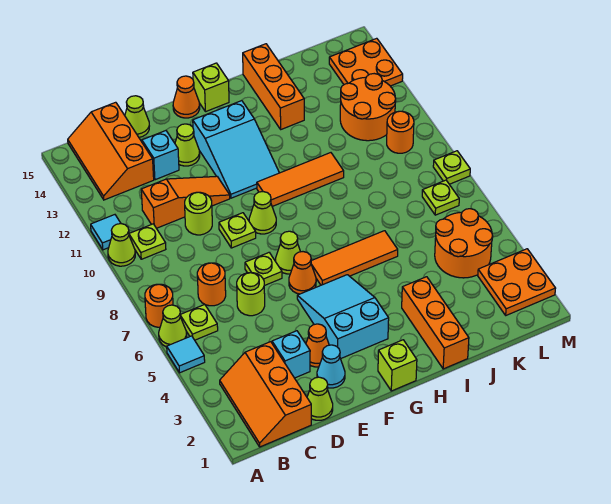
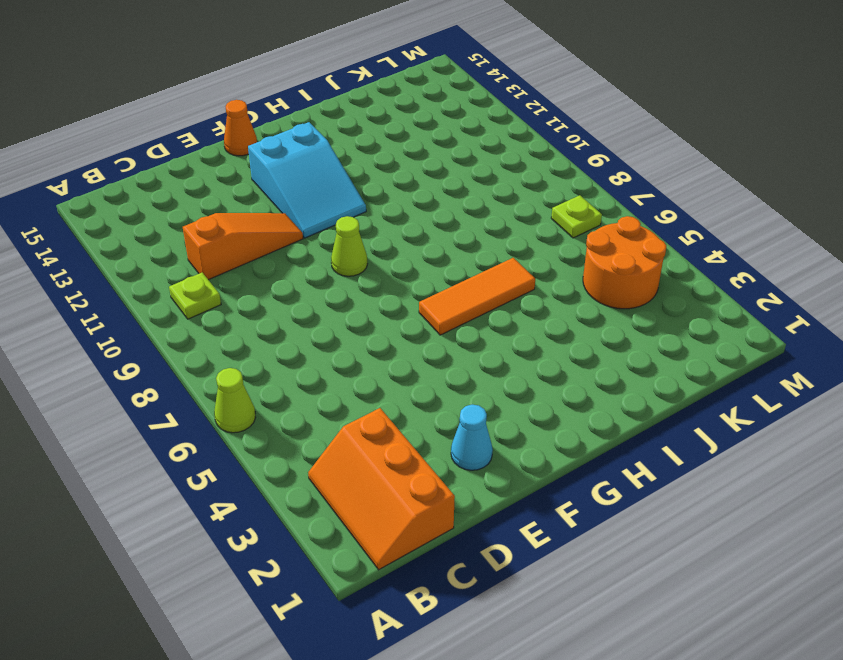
none -> cyan 1x1 tile [167,336,205,373]
none -> orange 1x1 round brick [145,284,173,327]
none -> lime 1x1 cone [108,224,135,266]
none -> cyan 1x1 tile [91,215,121,250]

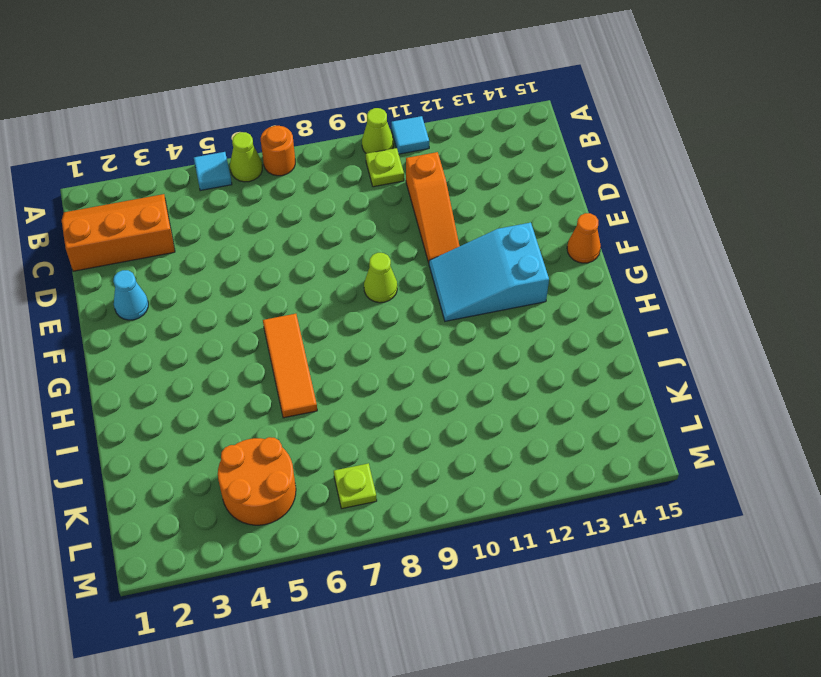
none -> lime 1x1 plate [181,304,218,340]
none -> orange 2x3 slope [68,102,154,200]
none -> orange 1x1 round brick [197,263,226,306]
none -> lime 1x1 cone [307,377,333,420]

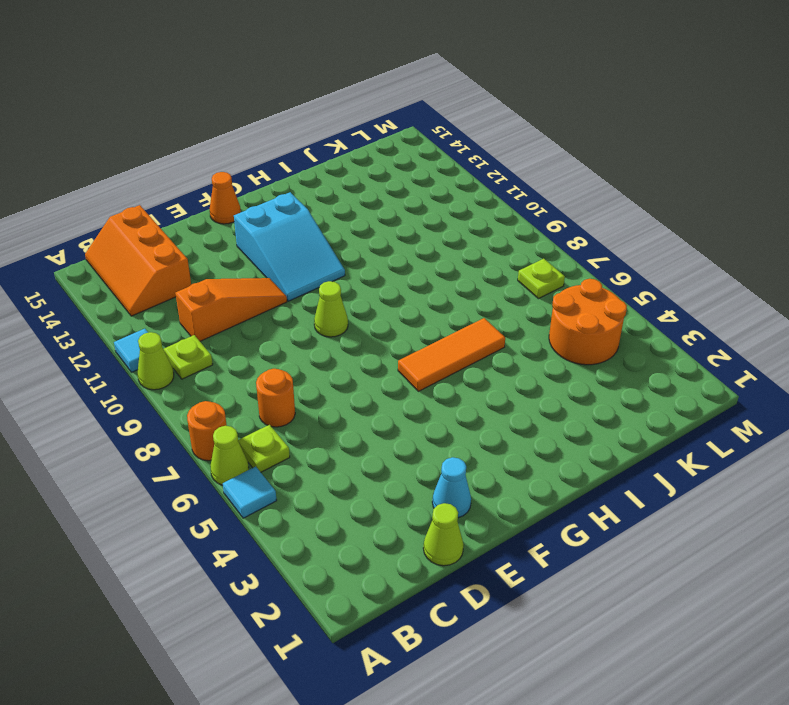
none -> orange 2x3 slope [220,342,311,447]
none -> cyan 1x1 brick [272,331,310,378]
none -> lime 1x1 round brick [237,273,265,316]
none -> lime 1x1 round brick [185,192,212,235]

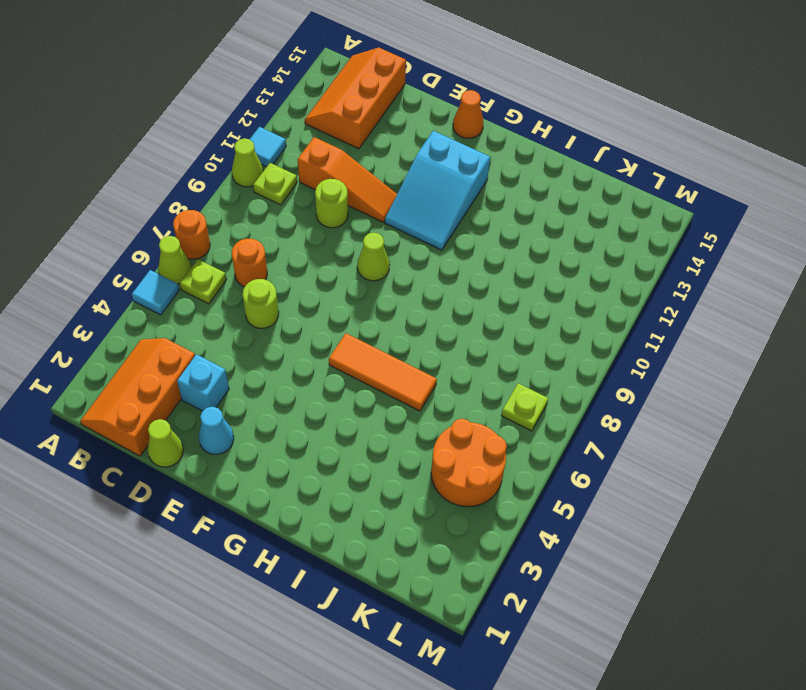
none -> cyan 1x1 brick [142,131,179,180]
none -> lime 1x1 cone [125,96,149,137]
none -> orange 1x1 cone [306,324,329,367]
none -> lime 1x1 plate [245,253,282,286]

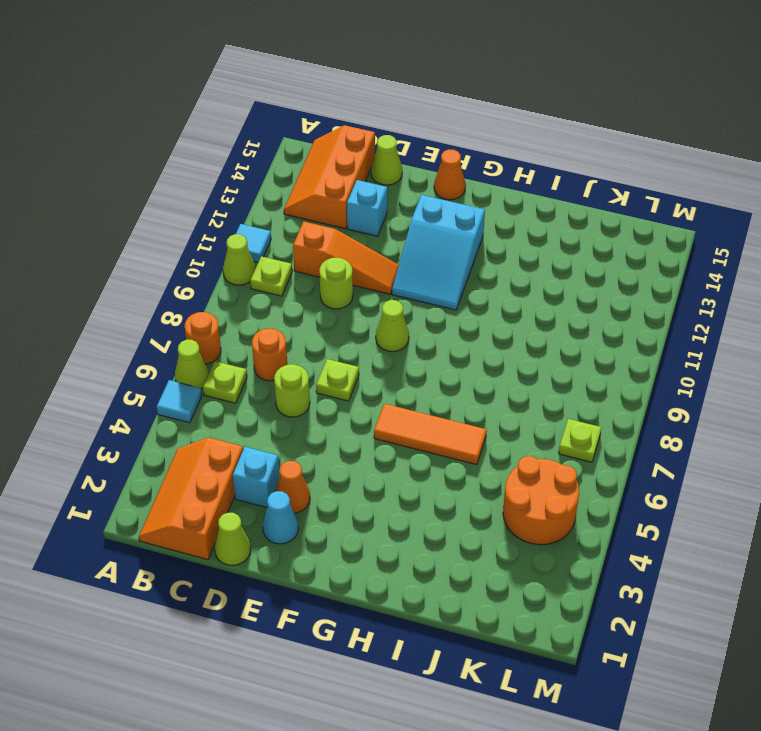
none -> lime 1x1 plate [219,213,256,248]
none -> lime 1x1 cone [175,124,200,166]
none -> cyan 2x3 slope [297,275,389,359]
none -> orange 1x1 cone [289,252,316,294]

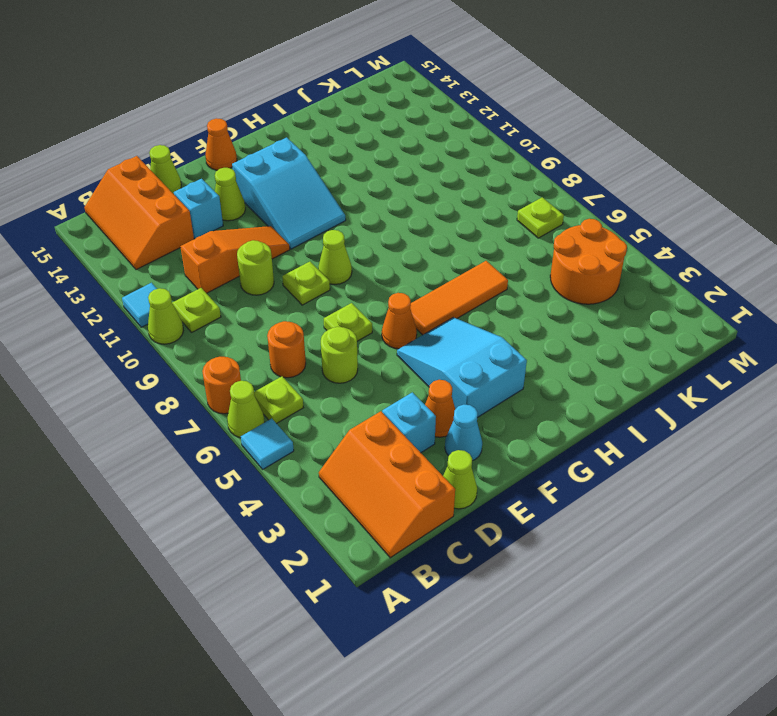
none -> lime 1x1 cone [276,231,300,274]
none -> lime 1x1 brick [378,340,417,391]
none -> orange 1x3 tile [257,153,344,206]
none -> lime 1x1 brick [193,63,229,112]

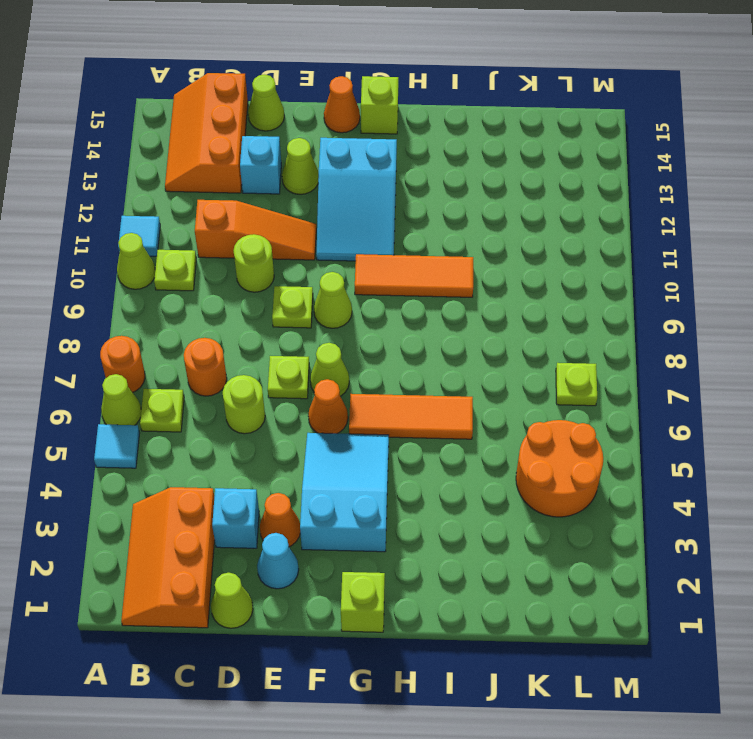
none -> orange 1x3 brick [402,277,469,369]
none -> orange 1x3 brick [243,44,304,129]
none -> orange 2x2 round brick [340,74,396,141]
none -> orange 2x2 plate [478,249,556,315]

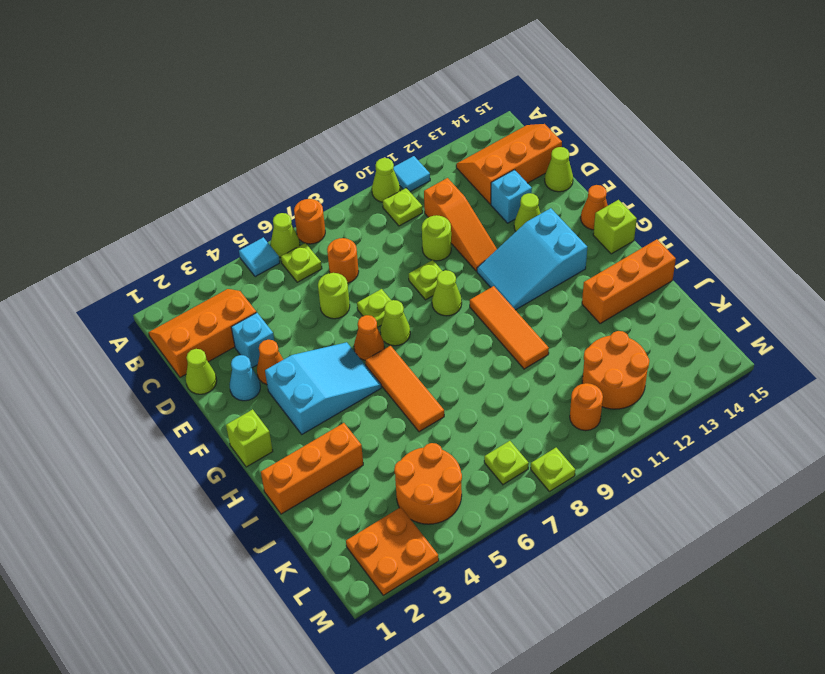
none -> orange 2x2 plate [329,38,403,86]

